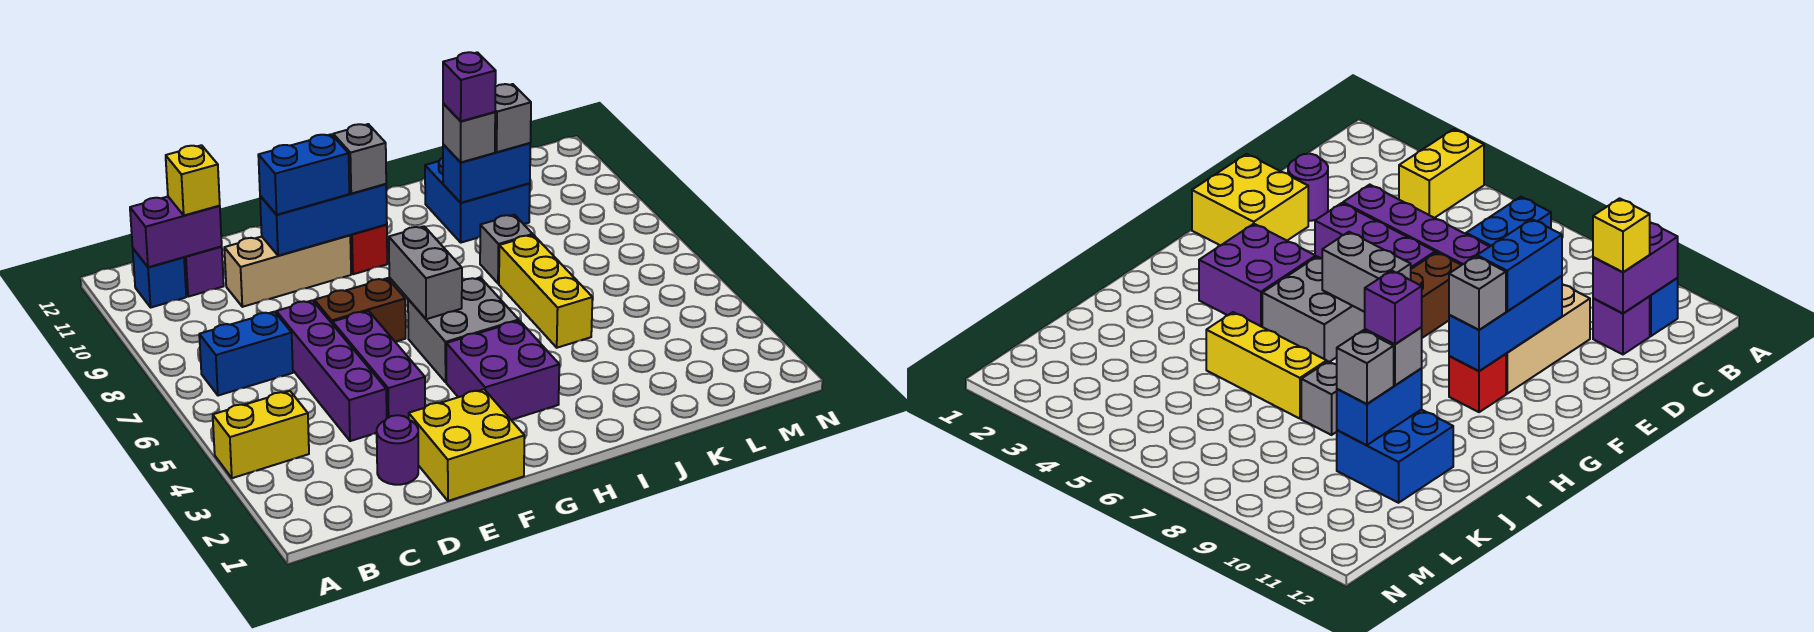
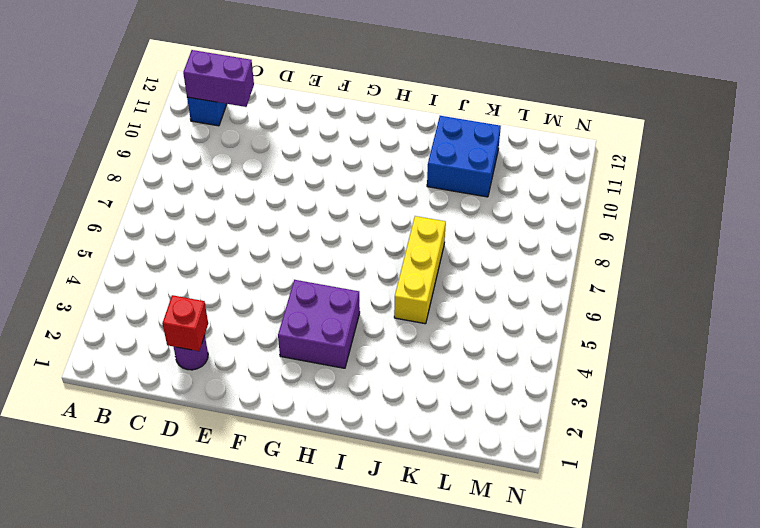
red 1x1 brick [162,295,208,351] -> red 1x1 brick moved to [350,225,387,274]
none -> yellow 1x2 brick [213,391,309,478]
none -> blue 1x2 brick [199,312,293,396]
none -> purple 1x1 brick [184,246,224,297]

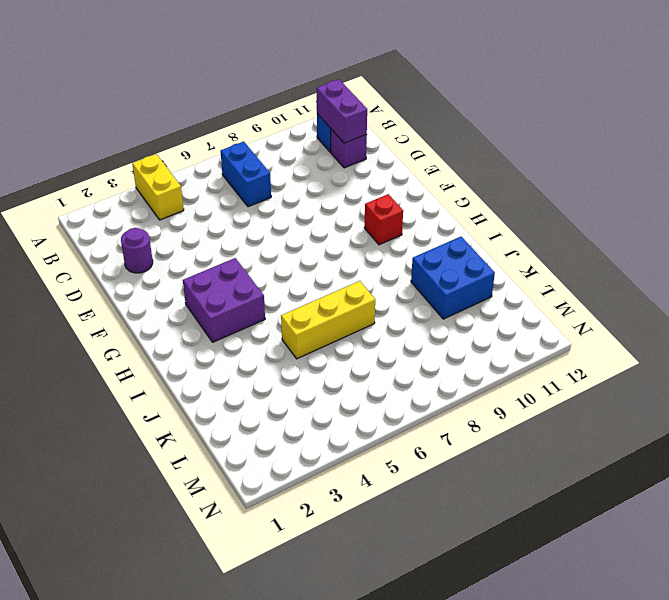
none -> purple 1x4 brick [276,300,387,441]
none -> tan 1x3 brick [224,235,351,307]
none -> yellow 2x2 brick [409,389,524,501]

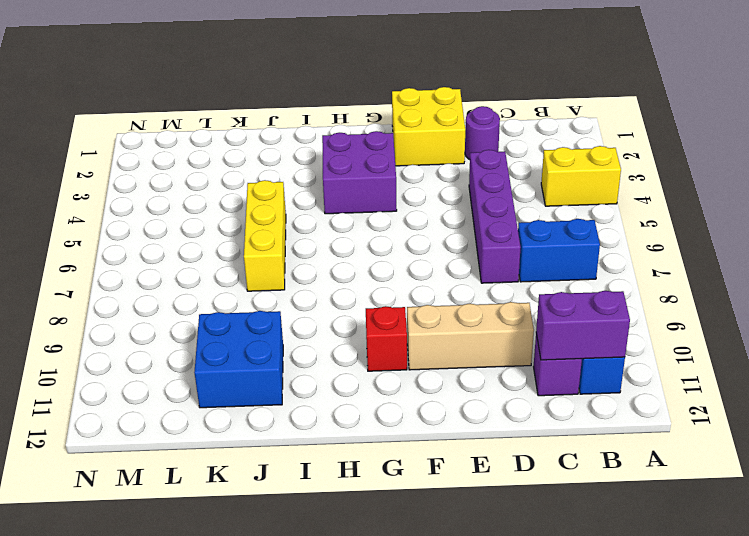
none -> purple 1x3 brick [333,311,425,419]
none -> brown 1x2 brick [314,278,406,342]
none -> grey 2x2 brick [408,278,519,382]

